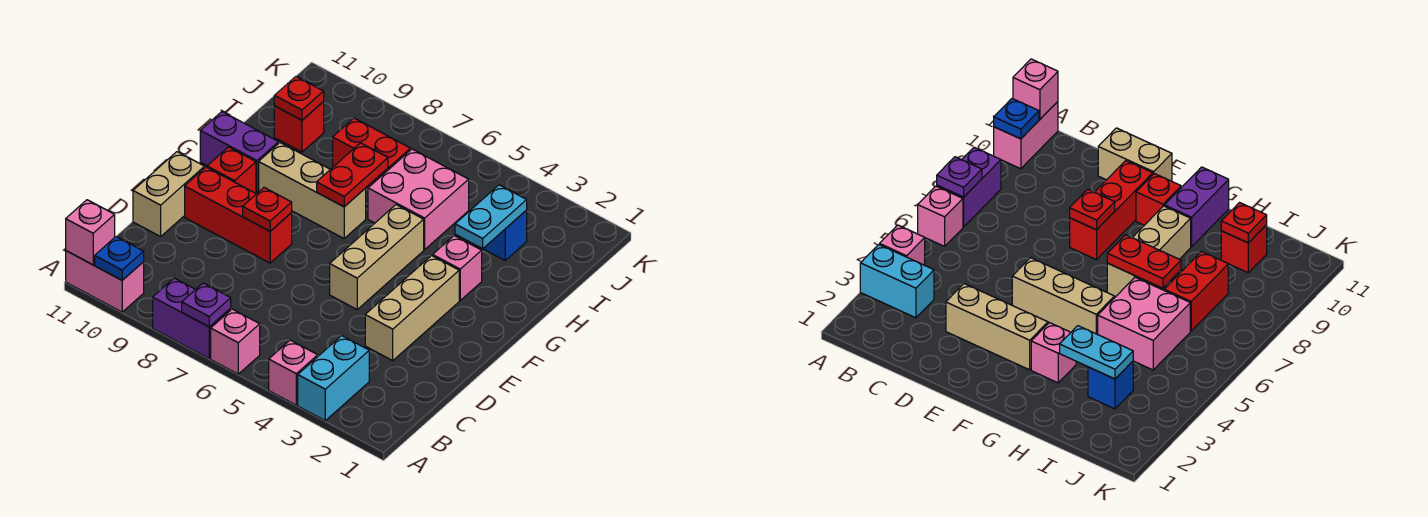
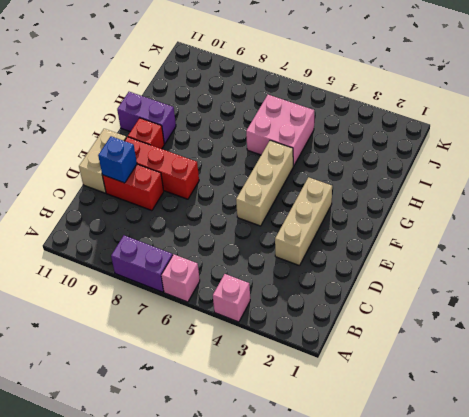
red 1x2 brick [102,164,164,211] -> red 1x2 brick moved to [333,118,411,188]
blue 1x1 brick [98,136,137,183] -> blue 1x1 brick moved to [483,210,527,260]
none -> cyan 1x2 brick [298,336,369,420]
none -> pink 1x2 brick [66,251,144,312]
none -> pink 1x1 brick [433,236,482,300]

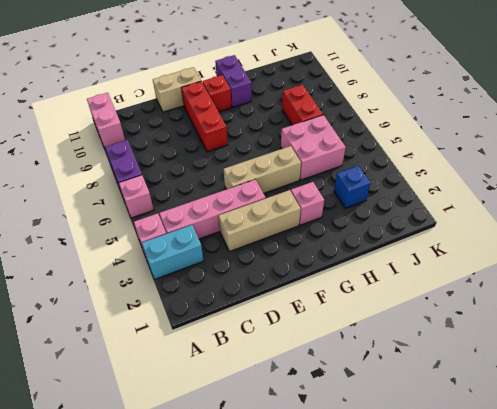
pink 1x4 brick [159,179,266,239] -> none
none -> tan 1x3 brick [259,143,366,238]
none -> red 1x1 brick [274,102,324,152]
none -> purple 1x1 plate [182,283,231,327]

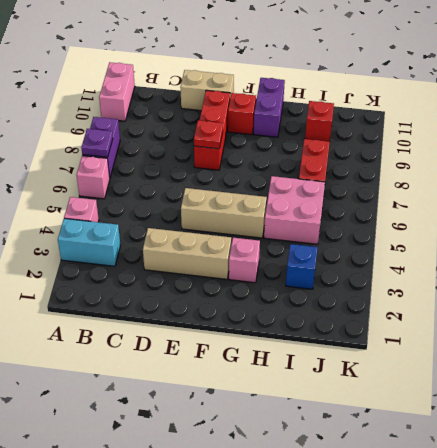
none -> tan 1x3 brick [259,143,366,238]
none -> blue 1x1 plate [95,237,144,280]
none -> pink 1x1 brick [66,200,115,265]

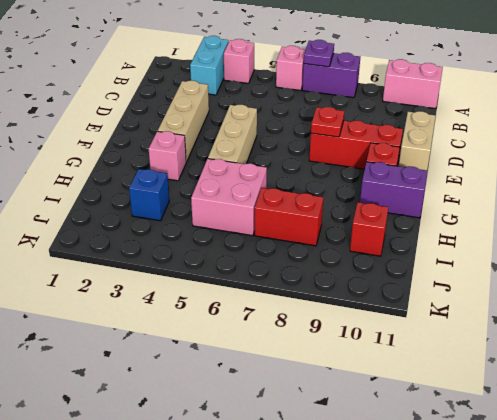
none -> tan 1x3 brick [259,143,366,238]
none -> blue 1x1 plate [95,237,144,280]
none -> pink 1x1 brick [66,200,115,265]

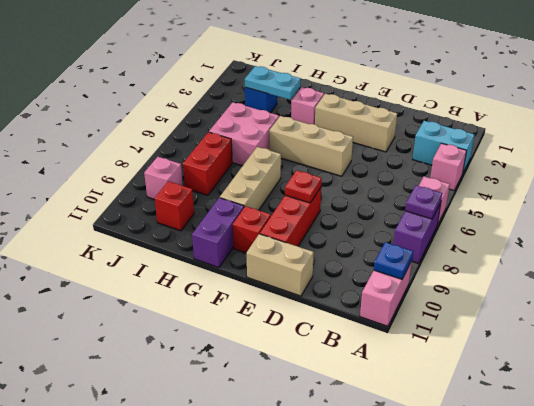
pink 1x1 brick [144,157,183,200] -> pink 1x1 brick moved to [66,200,115,265]
none -> red 1x2 plate [317,143,388,207]
none -> red 1x1 plate [274,77,324,120]

